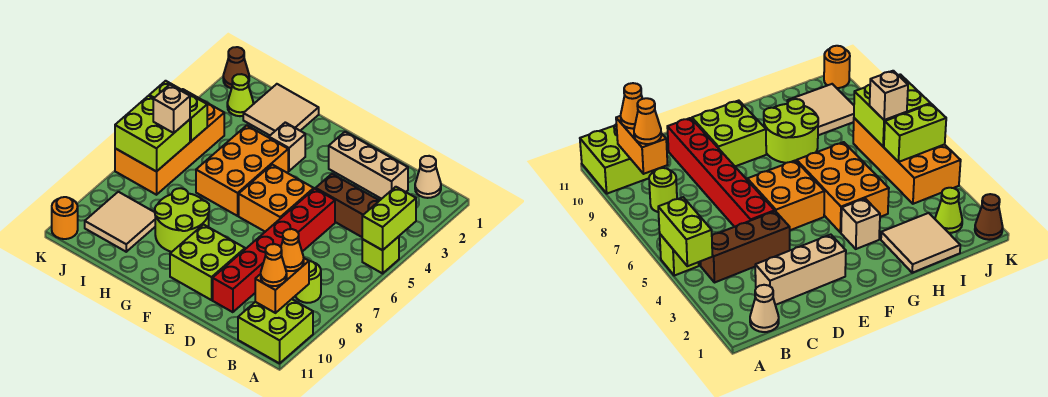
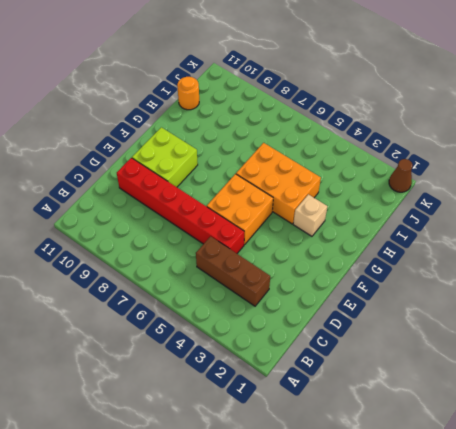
brown 1x3 brick [196,236,270,306] -> brown 1x3 brick turned to [316,174,379,237]
orange 1x1 round brick [177,77,199,110] -> orange 1x1 round brick moved to [52,197,78,239]
none -> lime 1x1 brick [362,237,399,273]
none -> lime 2x2 brick [238,299,313,363]
none -> tan 1x1 cone [415,156,441,198]

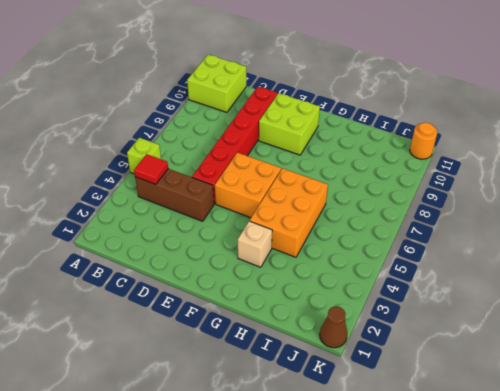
red 1x1 tile [134,154,168,185] -> none
none -> tan 1x1 cone [415,156,441,198]
none -> lime 1x1 round brick [296,261,321,303]
none -> tan 1x3 brick [329,132,408,199]

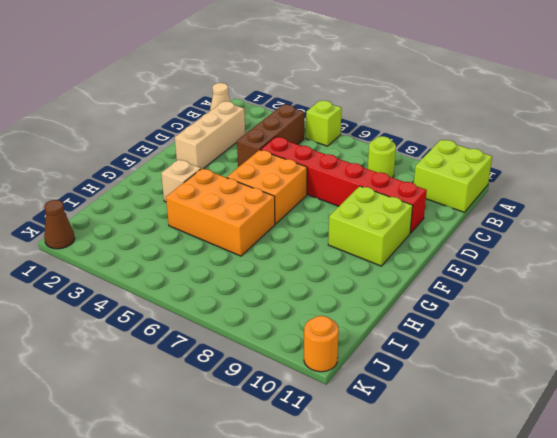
none -> lime 2x2 round brick [155,188,209,252]
none -> tan 2x2 tile [243,84,319,135]
none -> tan 2x2 tile [85,192,155,252]

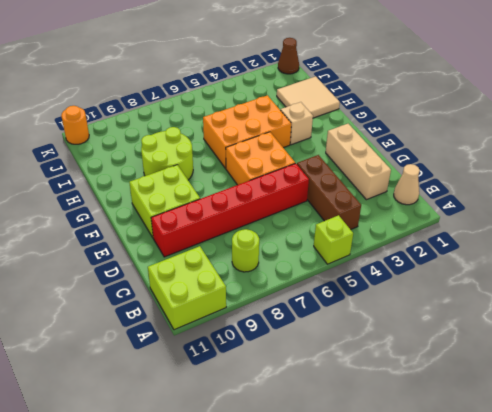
none -> tan 2x2 tile [85,192,155,252]
none -> lime 1x1 cone [227,74,253,116]
none -> orange 2x4 brick [115,89,224,195]

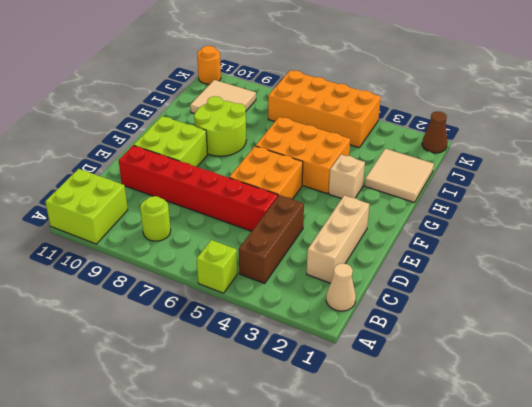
none -> lime 1x1 cone [227,74,253,116]
none -> lime 1x2 brick [362,187,416,250]
none -> orange 1x2 brick [255,258,309,313]

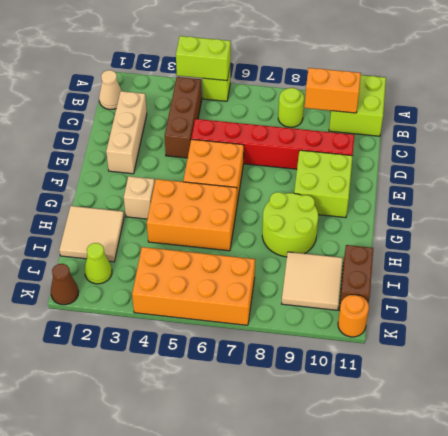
brown 1x2 brick [339,245,373,311] -> none
none -> lime 1x2 brick [149,81,207,141]
none -> lime 2x2 brick [115,96,190,172]
none -> orange 1x1 cone [281,229,304,271]

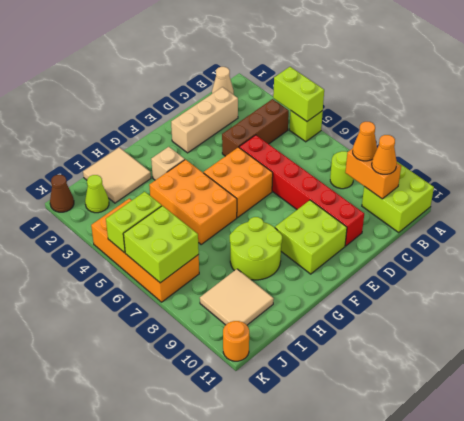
none -> tan 1x1 brick [153,85,190,133]

